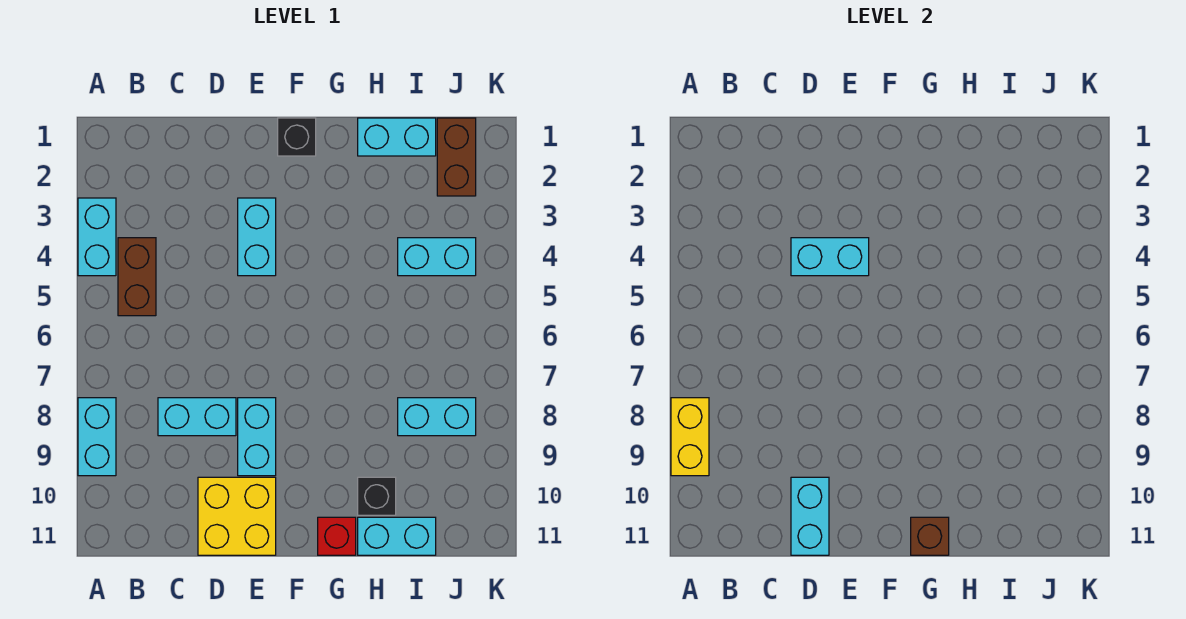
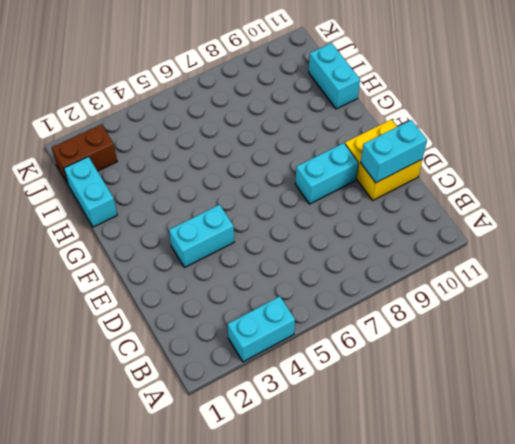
none -> cyan 1x2 brick [78,398,116,476]
none -> brown 1x2 brick [118,238,156,316]
none -> cyan 1x2 brick [158,398,236,436]

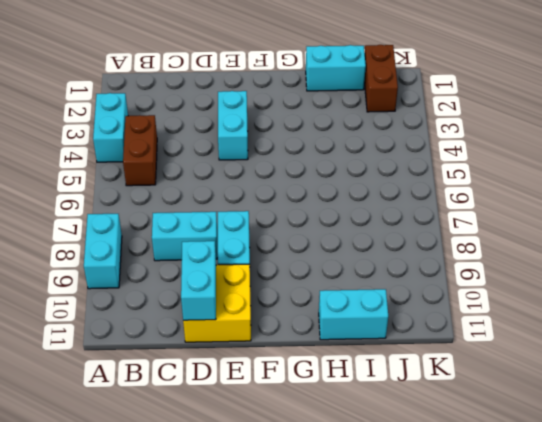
none -> black 1x1 brick [278,118,316,156]
none -> red 1x1 brick [318,517,356,555]
none -> black 1x1 brick [358,477,396,515]

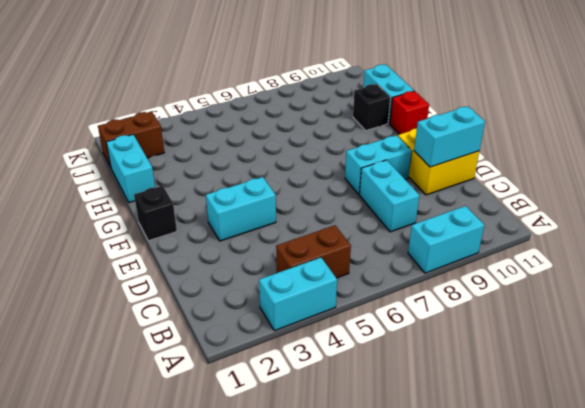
none -> cyan 1x2 brick [398,238,476,276]
none -> cyan 1x2 brick [398,398,476,436]
none -> yellow 1x2 brick [671,398,709,476]

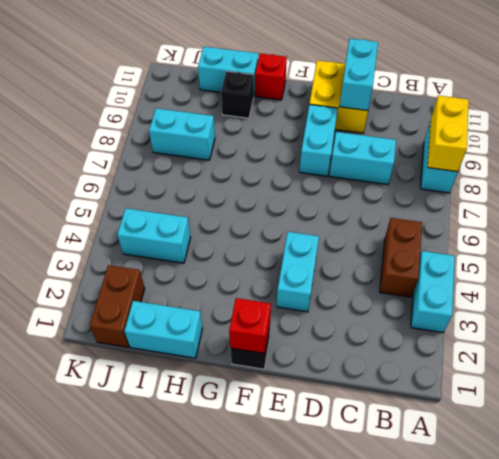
red 1x1 brick [229,298,271,353] -> none
none -> cyan 1x2 brick [791,238,869,276]
none -> brown 1x1 brick [911,517,949,555]

